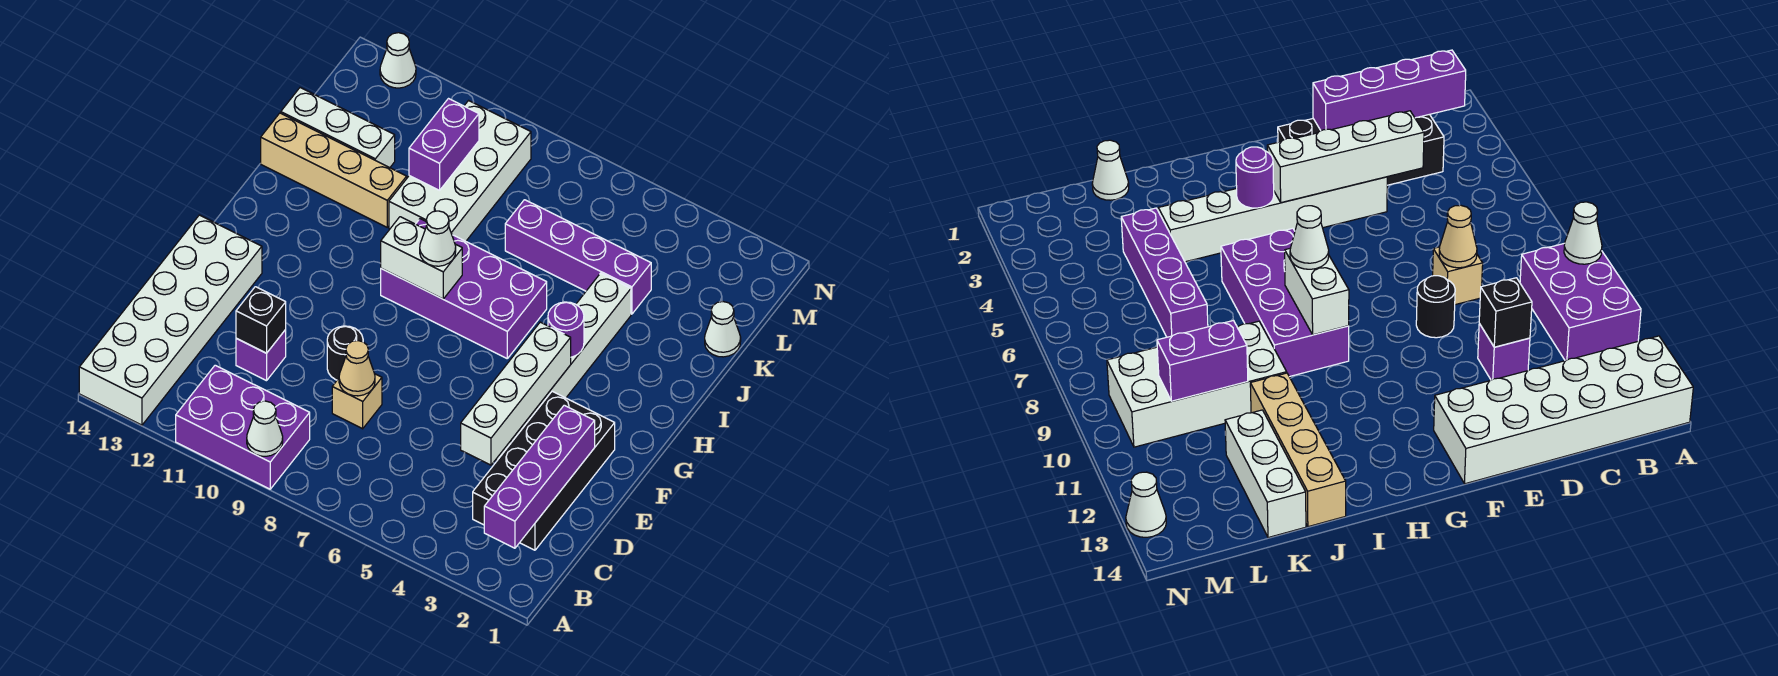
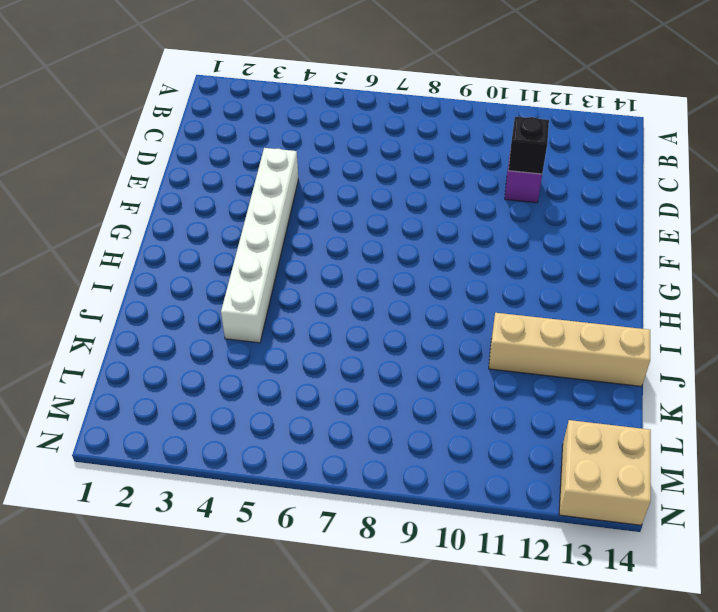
tan 2x2 brick [559,420,651,525] -> white 1x1 cone [380,33,416,88]
none -> purple 2x3 brick [176,365,310,489]
none -> white 2x6 brick [79,215,262,425]
none -> black 2x4 brick [473,391,615,550]

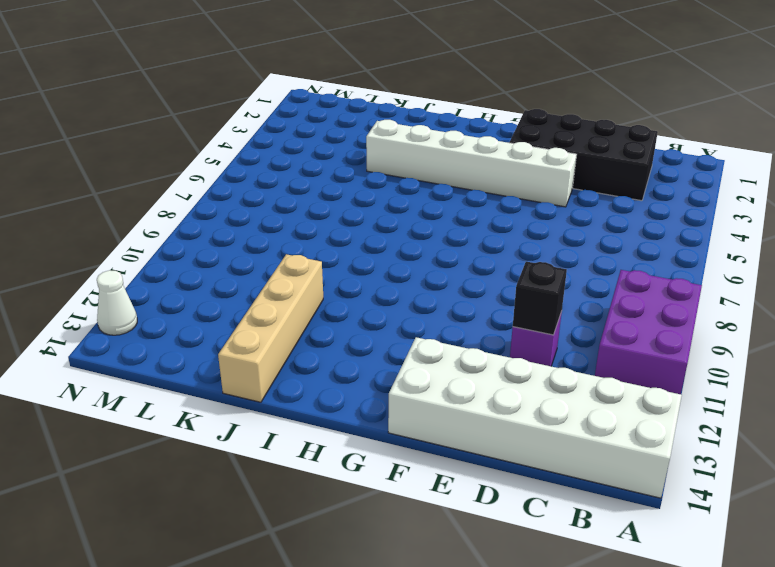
none -> tan 1x1 brick [332,374,382,429]
none -> black 1x1 round brick [327,326,363,380]
none -> purple 2x4 brick [381,219,547,358]

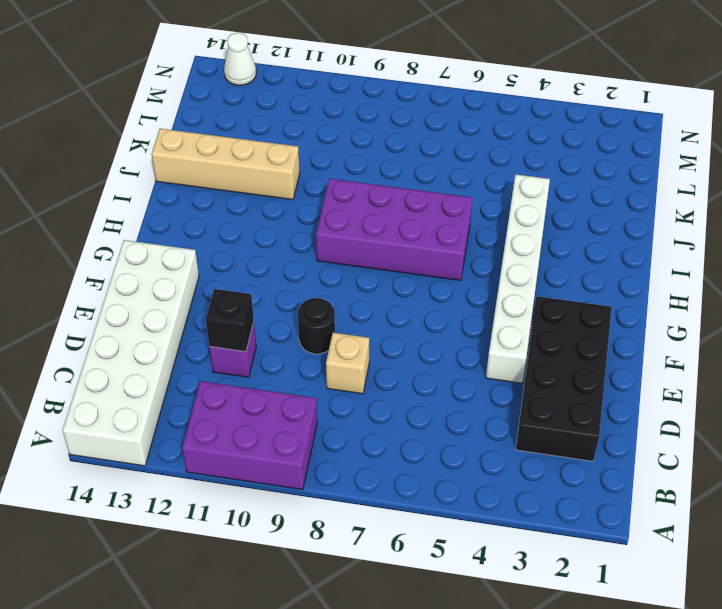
none -> white 2x4 brick [389,101,531,241]
none -> white 1x1 cone [705,302,741,357]
none -> purple 1x4 brick [505,200,651,314]

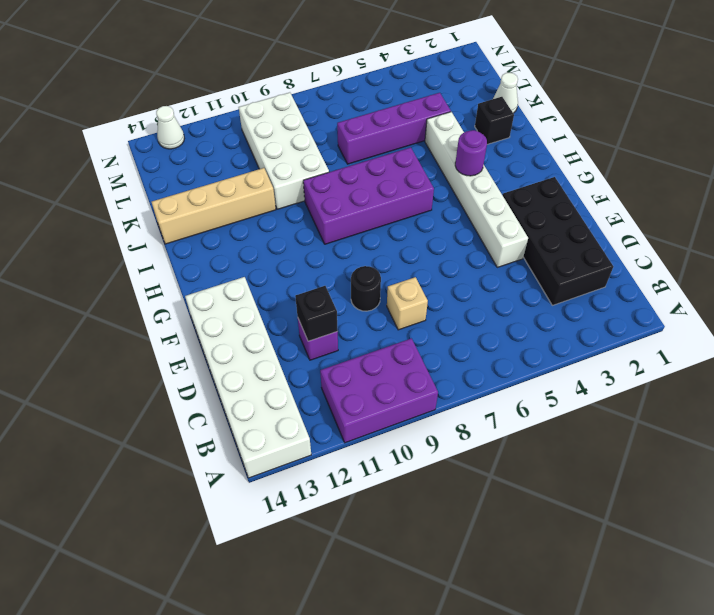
black 1x1 brick [475,97,514,144] -> none
none -> white 1x3 brick [281,88,395,168]
none -> white 1x1 cone [247,401,283,456]
none -> purple 1x4 brick [484,405,595,548]

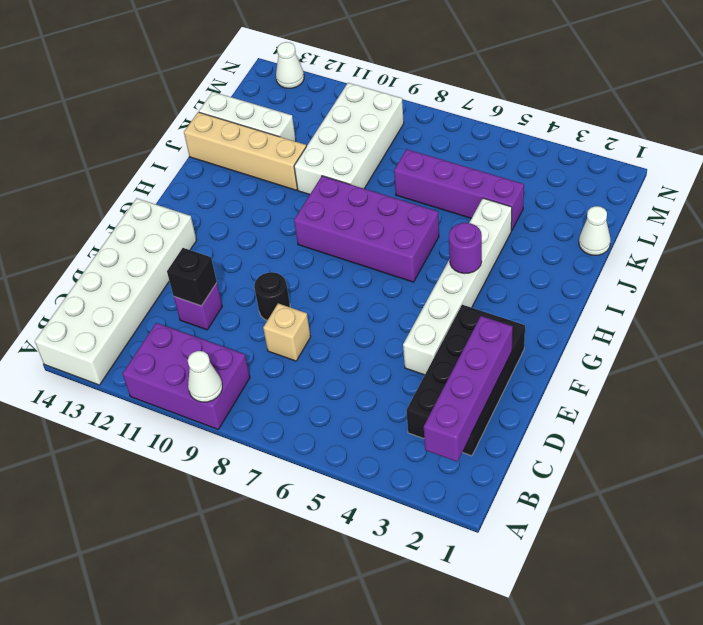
none -> white 1x4 brick [461,322,571,465]
none -> tan 1x1 cone [339,341,375,396]
none -> white 1x2 brick [381,217,462,299]

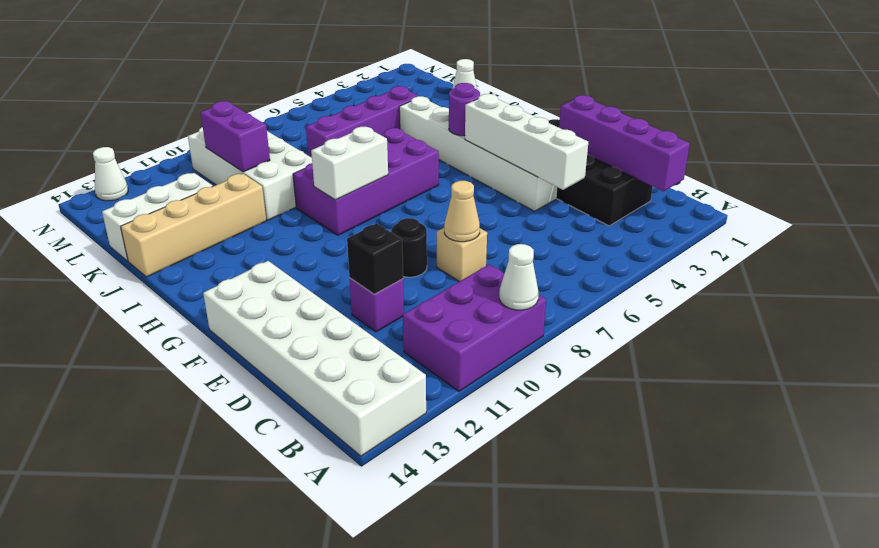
none -> white 1x1 cone [420,211,456,266]

